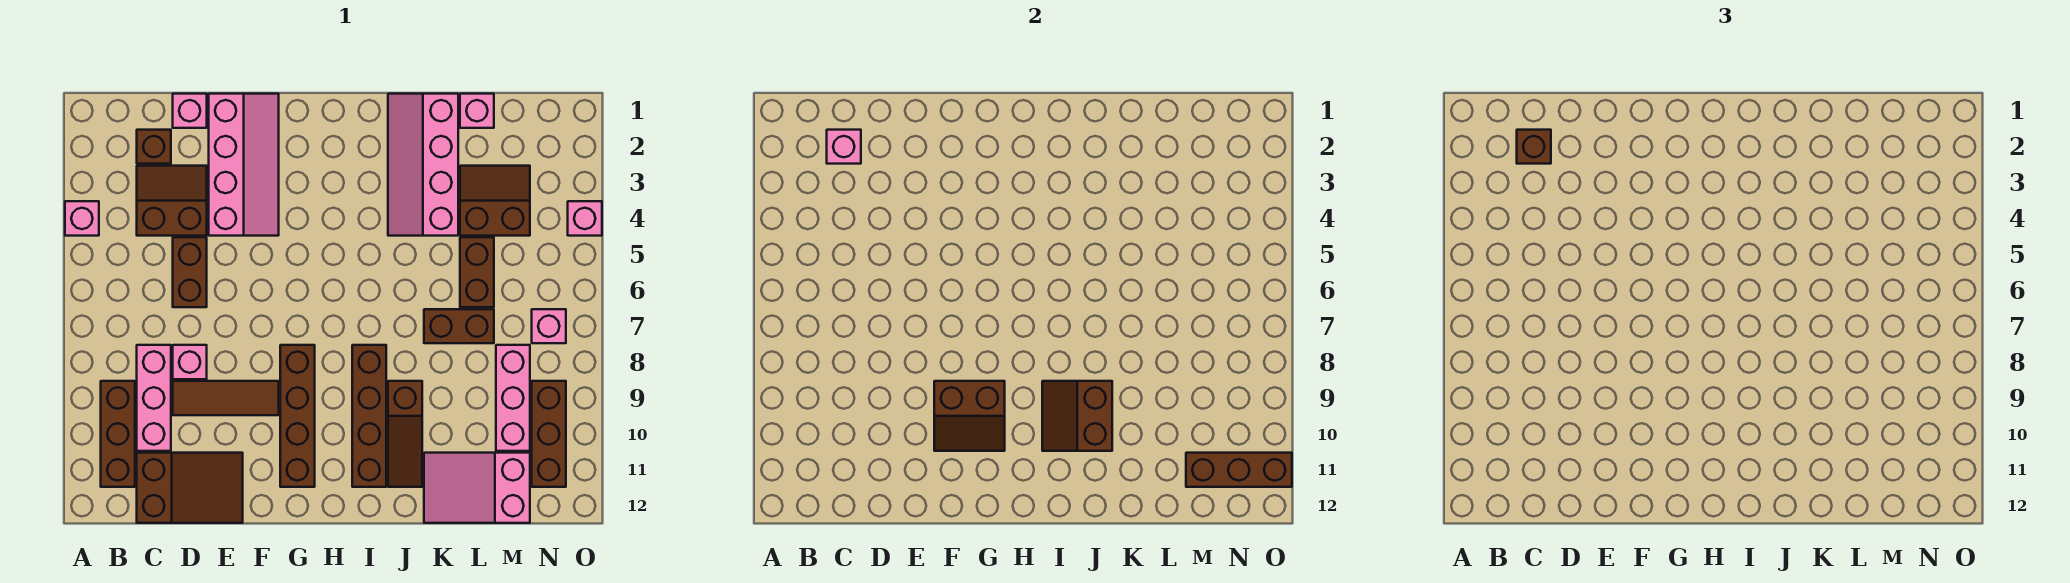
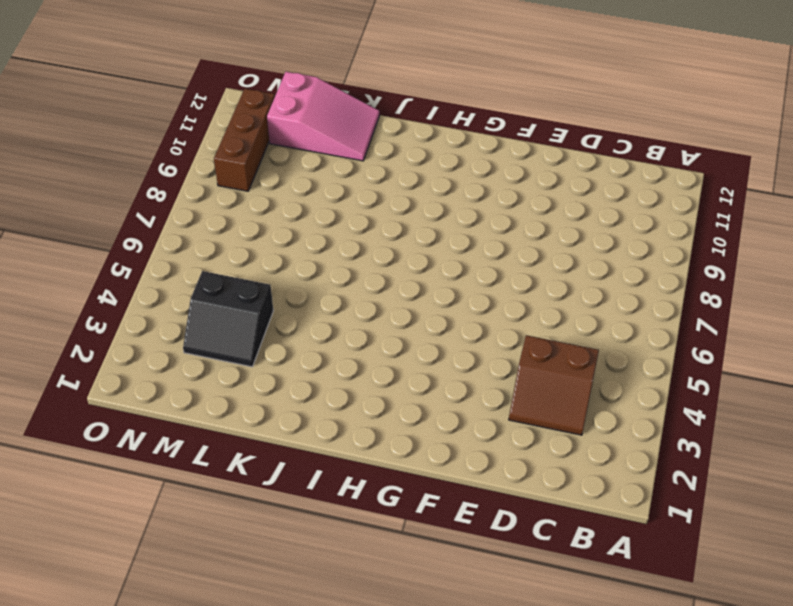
black 2x2 slope [183,271,273,367] -> brown 2x2 slope [460,166,530,236]
none -> pink 1x1 brick [65,201,99,236]
none -> brown 1x3 brick [101,381,135,487]
none -> brown 1x1 brick [137,130,171,164]

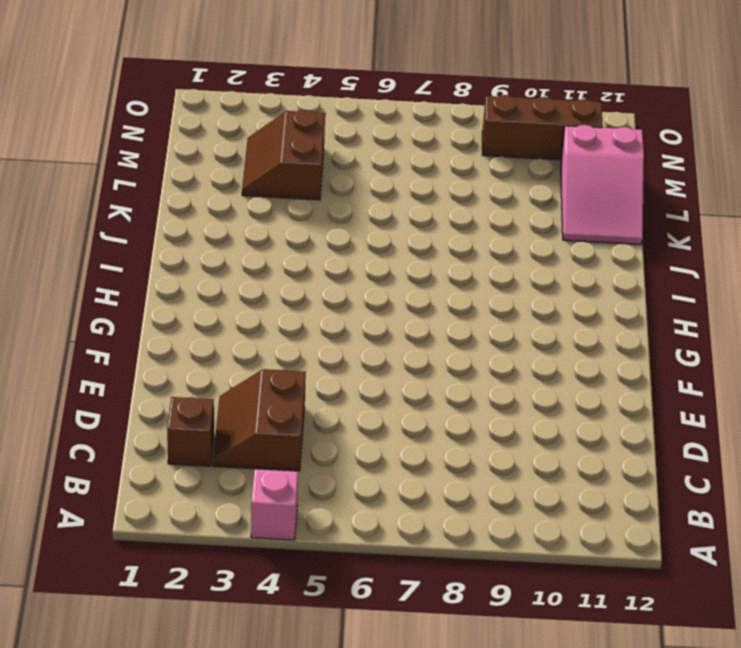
none -> brown 1x3 brick [101,381,135,487]
none -> pink 1x3 brick [137,345,171,451]
none -> brown 2x3 slope [137,453,243,523]

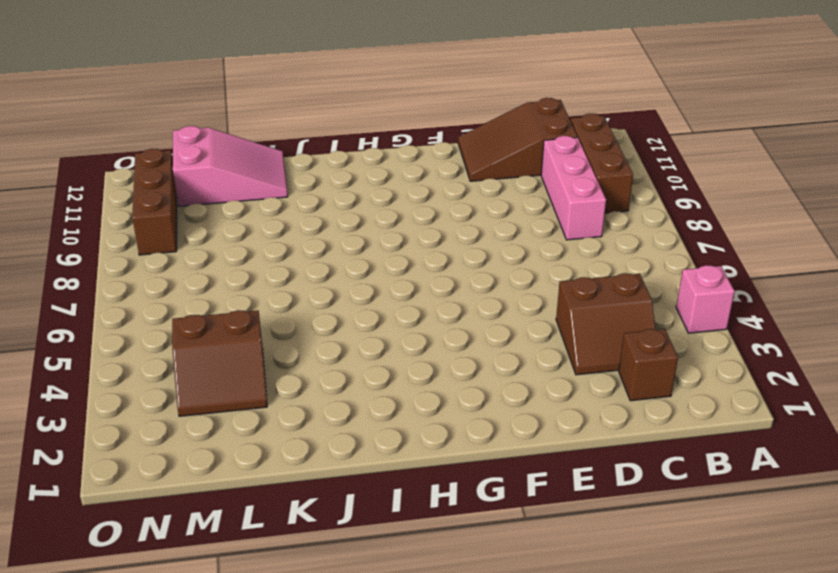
none -> pink 1x1 brick [173,94,207,128]
none -> brown 1x2 brick [173,237,207,307]
none -> pink 1x1 brick [173,345,207,379]

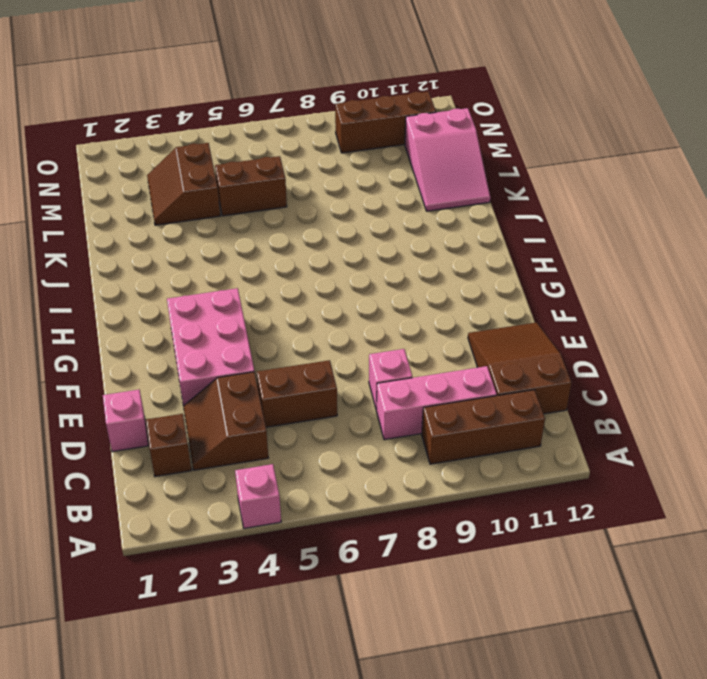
pink 2x3 brick [167,288,254,406] -> pink 2x4 slope [209,94,279,236]
none -> brown 1x3 tile [173,381,279,415]
none -> brown 1x4 brick [280,345,315,487]
none -> brown 1x4 brick [352,345,386,487]

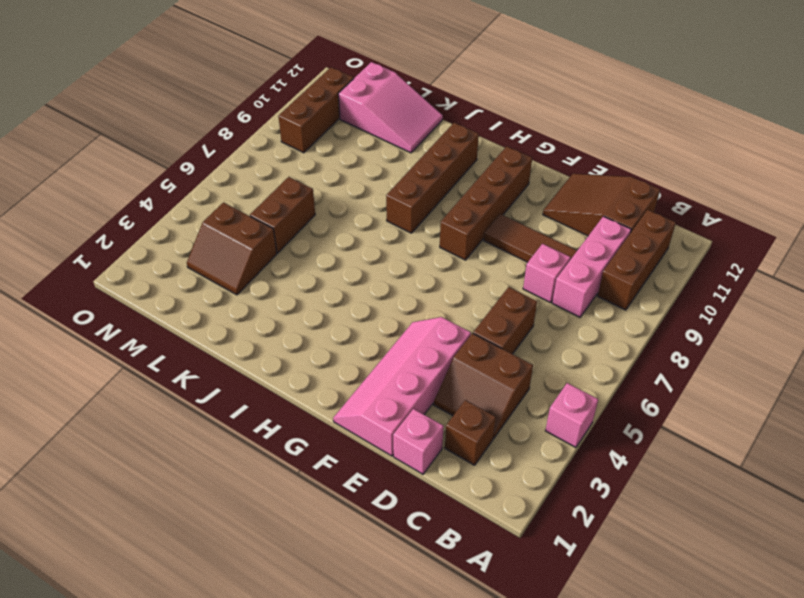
none -> pink 2x4 slope [388,94,458,236]
none -> brown 1x3 slope [388,381,422,487]
none -> brown 1x2 brick [424,309,494,343]

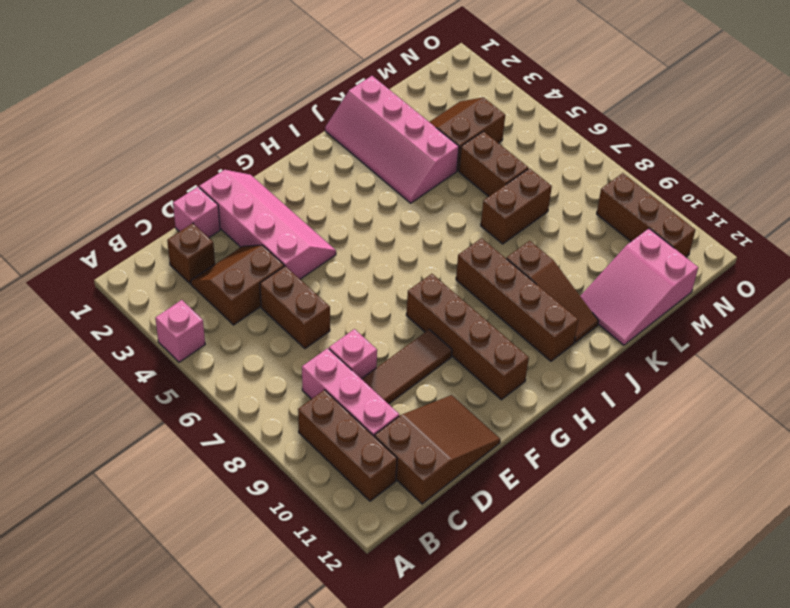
none -> pink 1x1 brick [460,94,494,128]
none -> pink 1x3 brick [496,345,530,451]
none -> pink 1x1 brick [532,309,566,343]

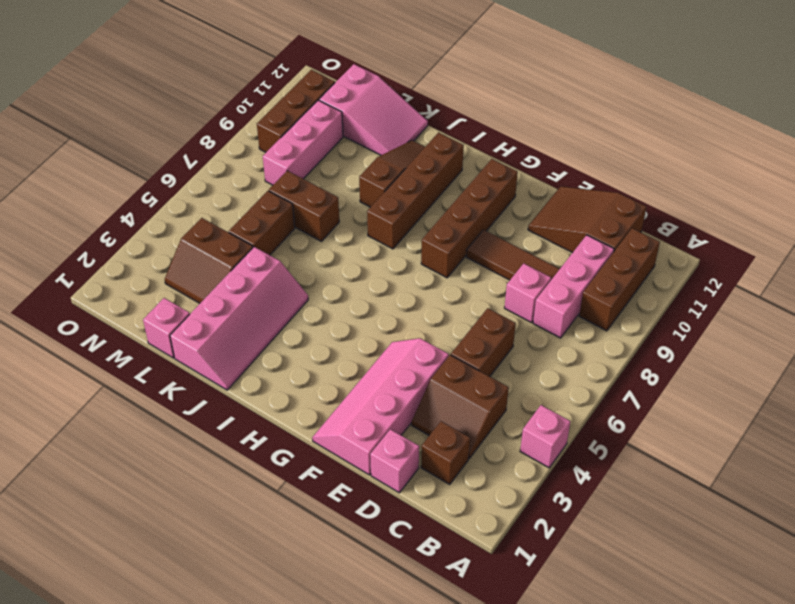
none -> pink 1x1 brick [532,309,566,343]
none -> pink 1x1 brick [568,201,602,236]
none -> pink 1x1 brick [827,130,861,164]

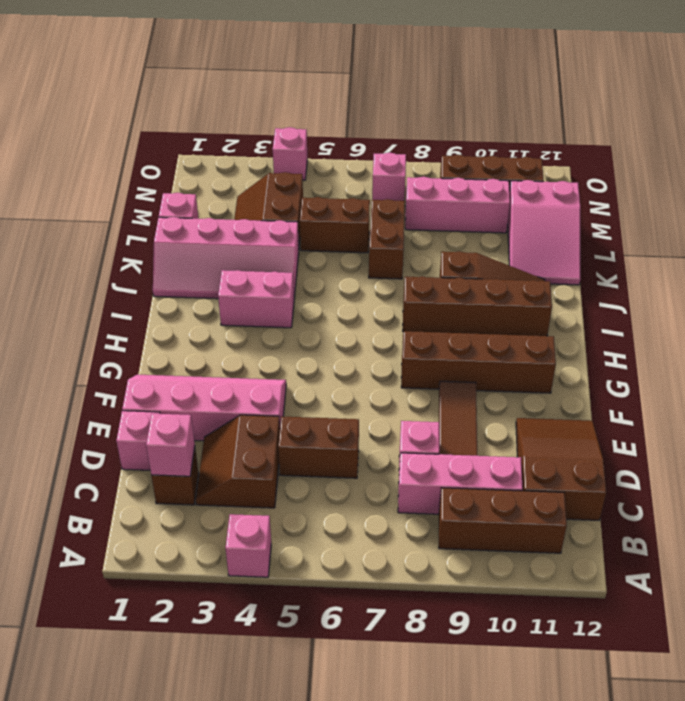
pink 1x2 brick [218,270,294,328] -> none
none -> brown 2x2 slope [934,381,1005,451]
none -> brown 2x2 slope [1042,381,1112,451]
none -> brown 1x3 brick [1186,453,1292,487]

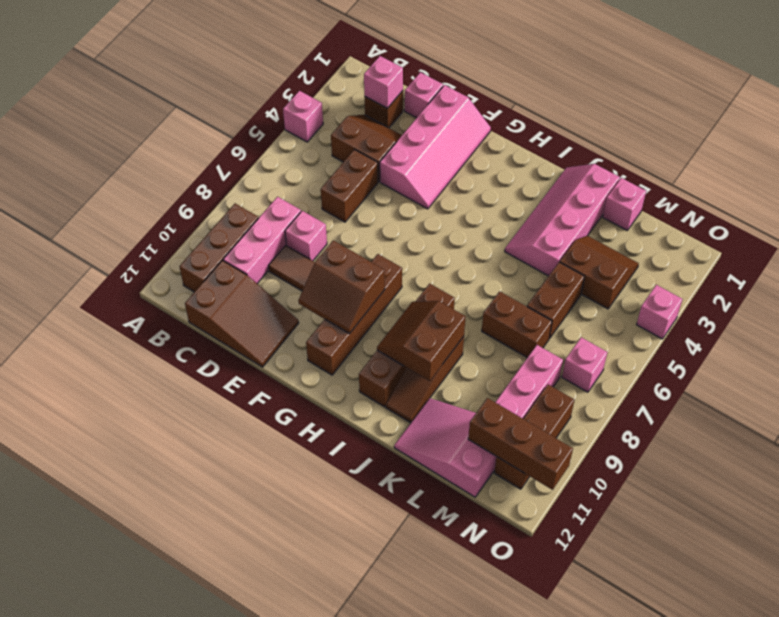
none -> brown 1x1 brick [1517,130,1551,164]

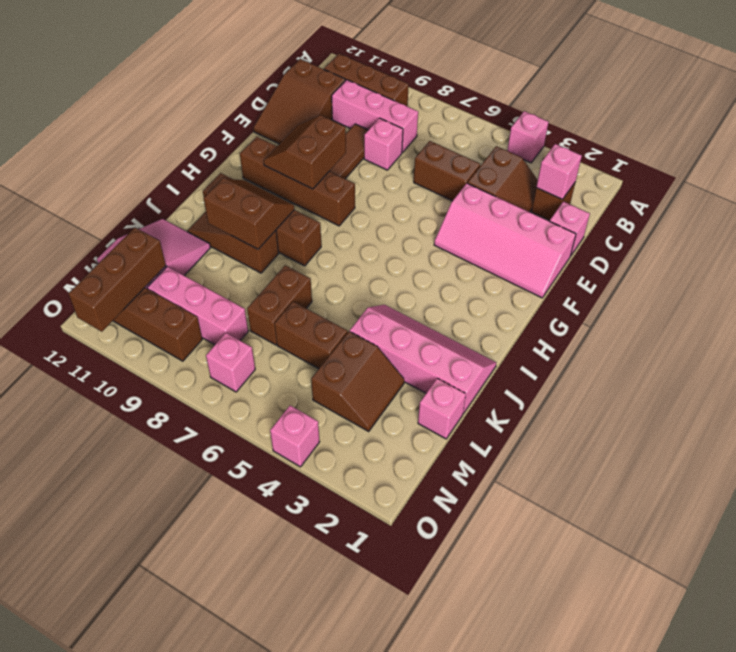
none -> brown 1x1 brick [1517,130,1551,164]

